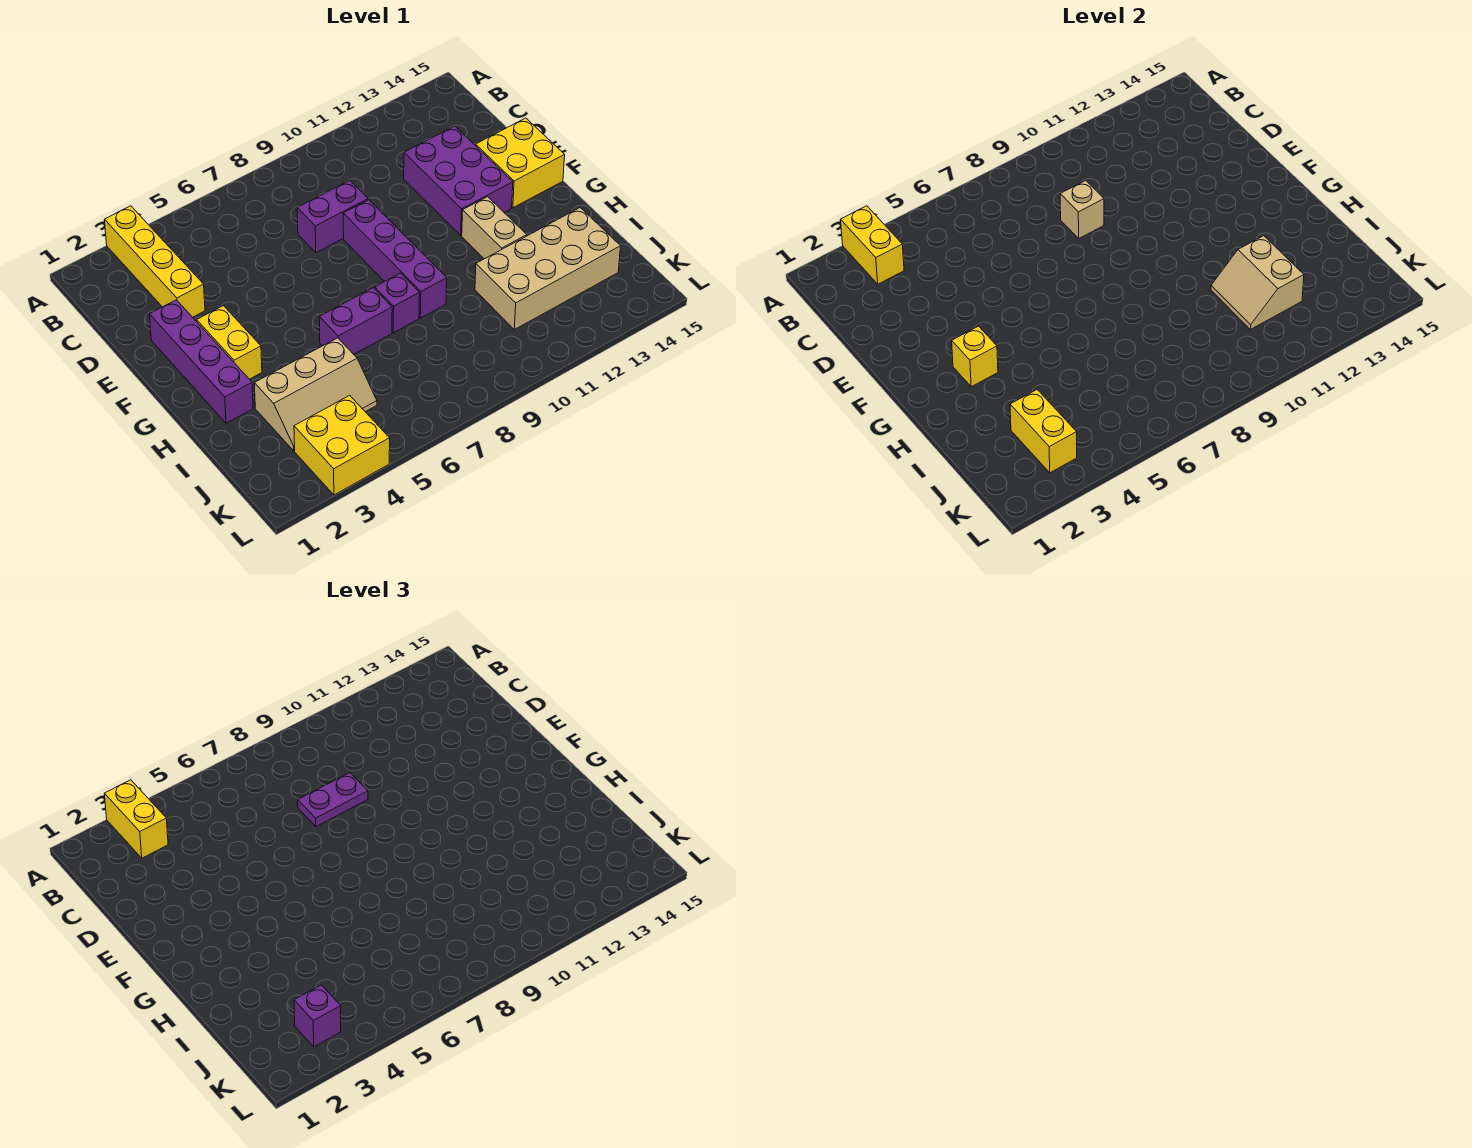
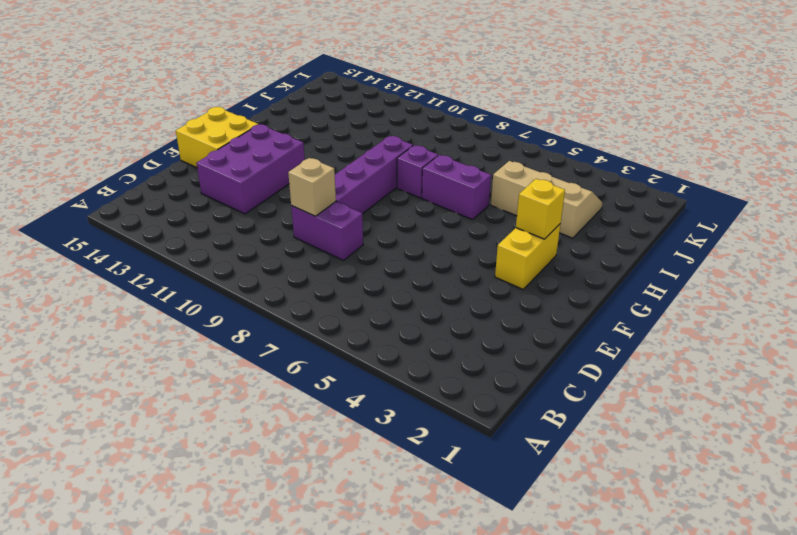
none -> yellow 1x4 brick [104,206,205,317]
none -> purple 1x4 brick [149,300,253,423]
none -> tan 1x2 brick [462,197,527,259]

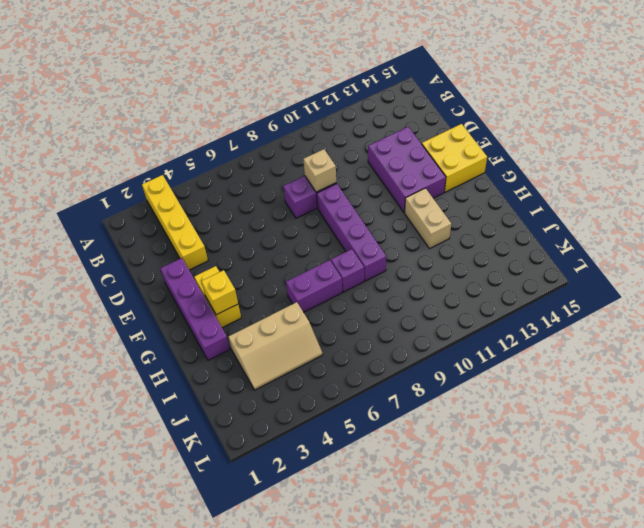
none -> tan 2x4 brick [475,208,621,330]
none -> yellow 2x2 brick [294,395,390,495]
none -> yellow 1x2 brick [840,206,904,284]

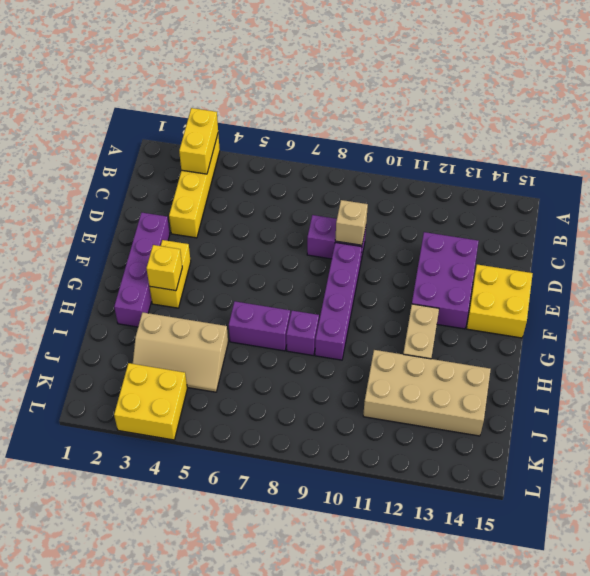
none -> tan 2x2 slope [1211,236,1304,330]
none -> yellow 1x2 brick [1010,390,1077,473]
none -> yellow 1x2 brick [104,780,168,858]

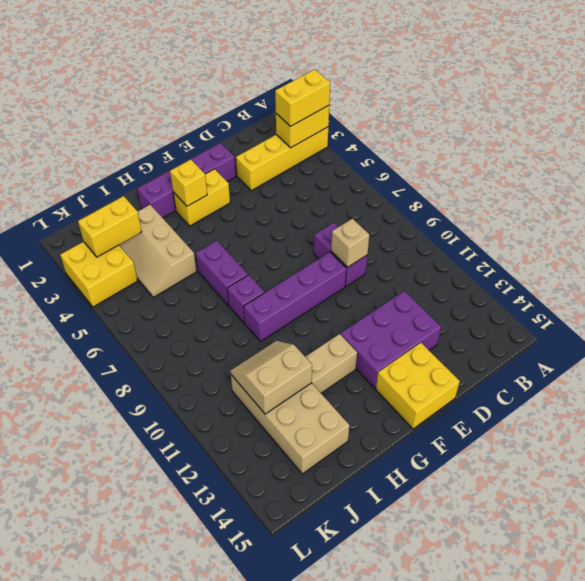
none -> purple 1x2 plate [298,773,368,827]
none -> purple 1x1 brick [294,985,341,1047]

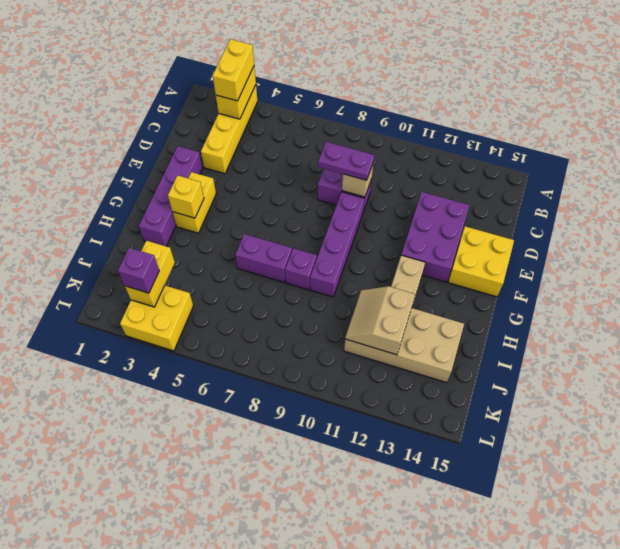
none -> tan 2x3 slope [254,338,377,451]

